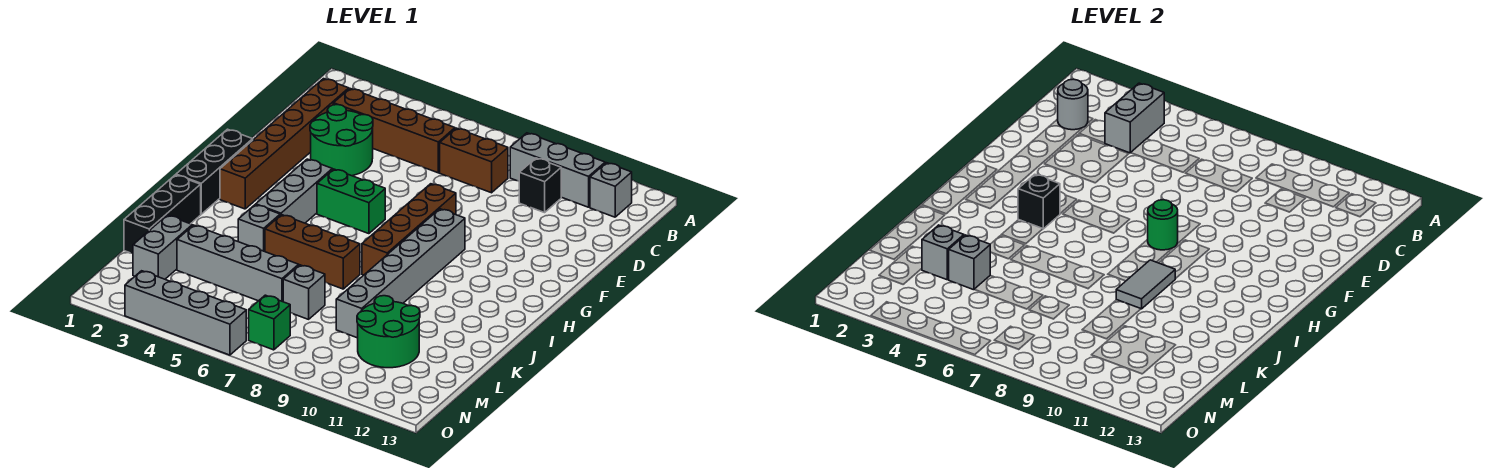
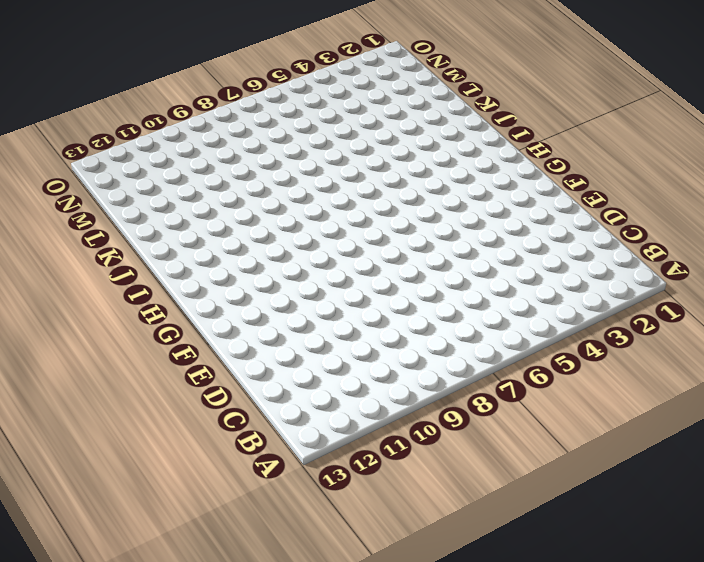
none -> grey 1x3 brick [510,133,605,207]
none -> grey 1x1 brick [590,163,632,217]
none -> brown 1x6 brick [220,79,349,209]

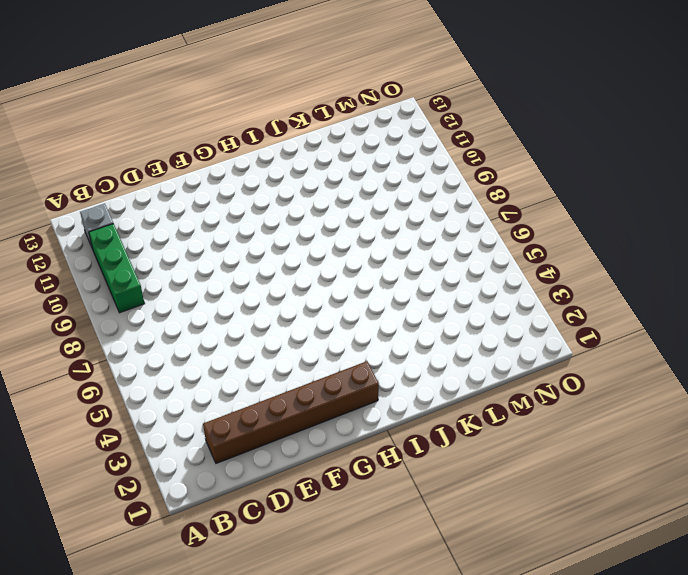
green 1x3 brick [89,224,145,313] -> grey 1x3 brick [510,133,605,207]
none -> brown 1x4 brick [333,89,455,173]
none -> brown 1x2 brick [440,128,508,193]
none -> black 1x1 brick [519,158,561,213]

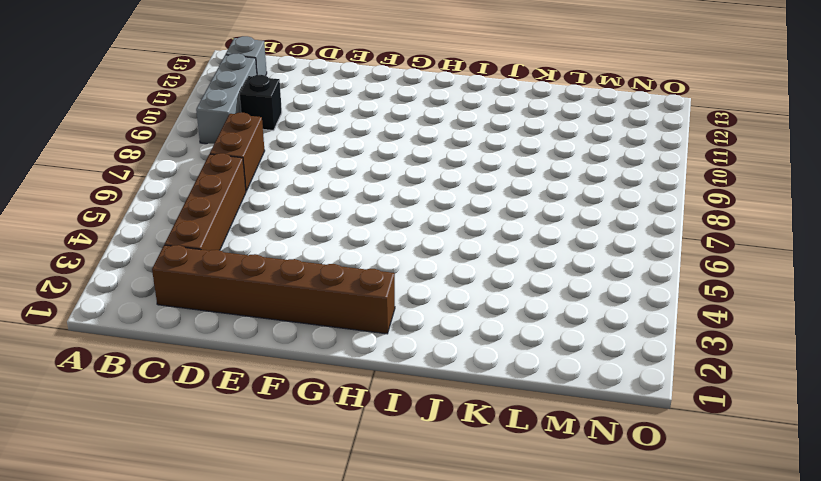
none -> green 2x2 round brick [310,105,373,176]
none -> brown 1x4 brick [362,184,456,275]
none -> black 1x3 brick [176,129,253,214]

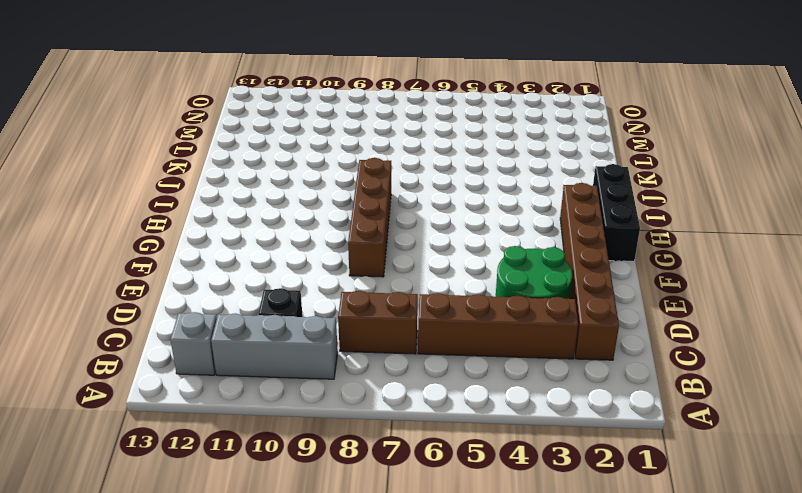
none -> grey 1x3 brick [256,159,332,223]
none -> green 1x2 brick [317,169,385,234]
none -> grey 1x6 brick [336,209,465,338]

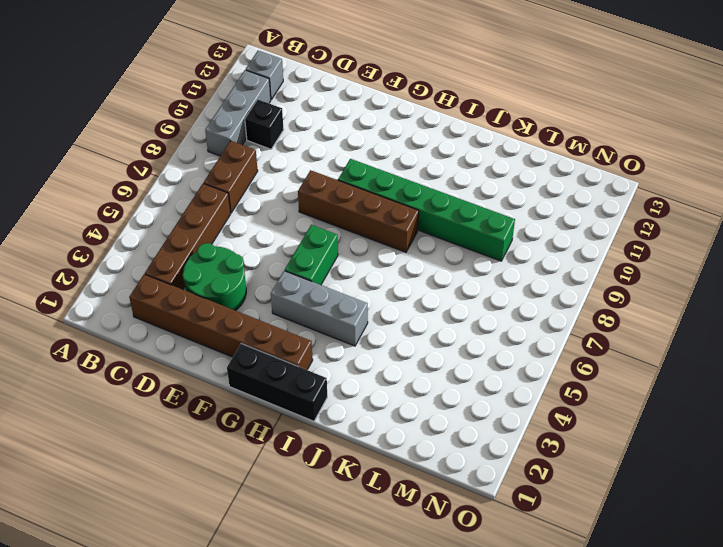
green 1x6 brick [338,159,515,261] -> grey 1x6 brick [336,209,465,338]
none -> black 1x3 brick [124,175,201,253]
none -> grey 1x1 brick [238,205,280,252]
none -> brown 1x3 brick [265,215,360,289]

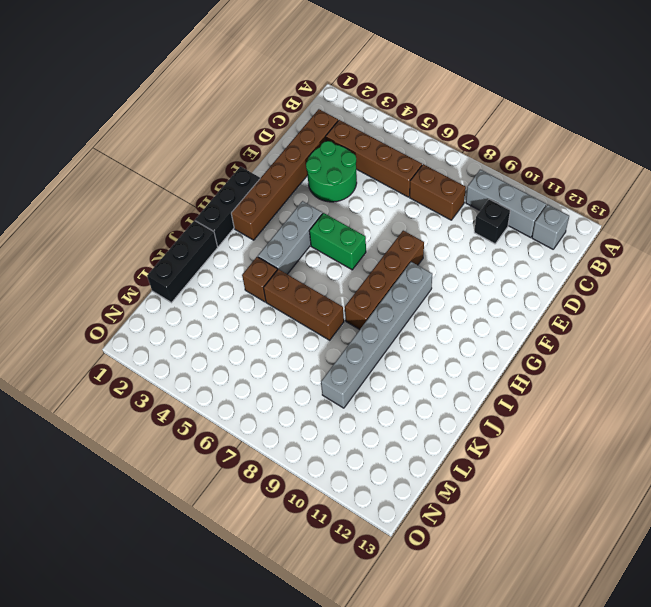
brown 1x1 brick [242,257,277,302] -> grey 1x1 brick [238,205,280,252]
none -> grey 1x2 brick [133,215,192,279]
none -> grey 1x4 brick [177,225,299,302]
none -> grey 1x1 brick [283,265,325,319]

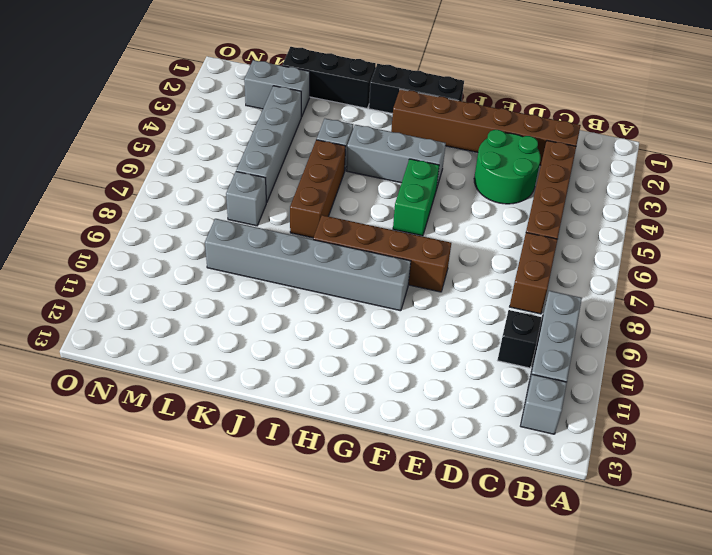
none -> green 2x2 round brick [357,296,420,368]
none -> green 1x1 brick [249,295,290,350]
none -> grey 1x4 brick [125,271,246,355]

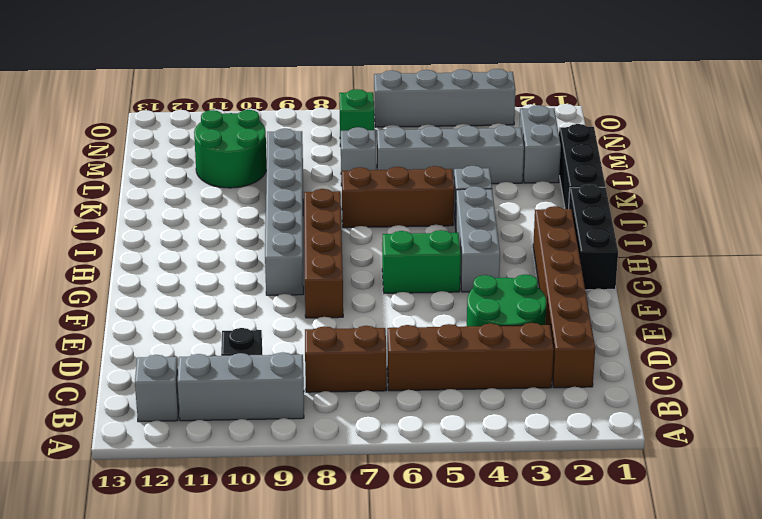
none -> grey 1x2 brick [1105,83,1164,153]
none -> grey 1x1 round brick [1058,79,1088,130]
none -> green 1x1 round brick [1148,200,1178,250]

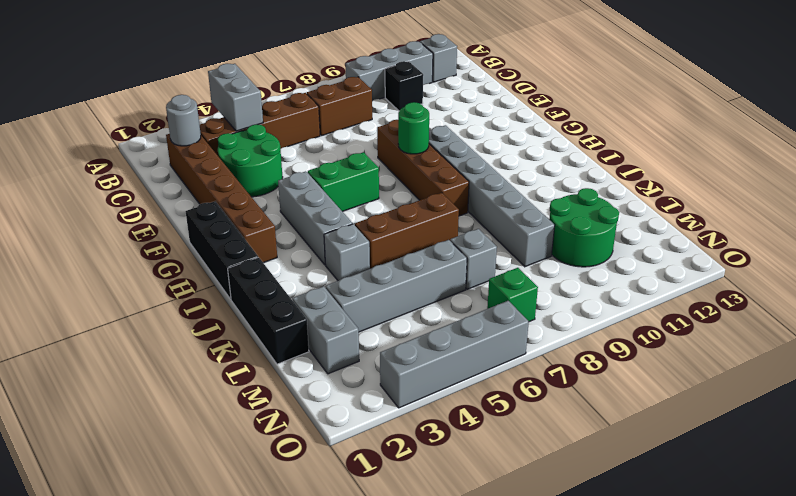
none -> black 1x1 brick [1018,174,1060,229]
none -> grey 1x2 tile [1116,260,1175,309]
none -> grey 1x1 brick [922,225,964,280]

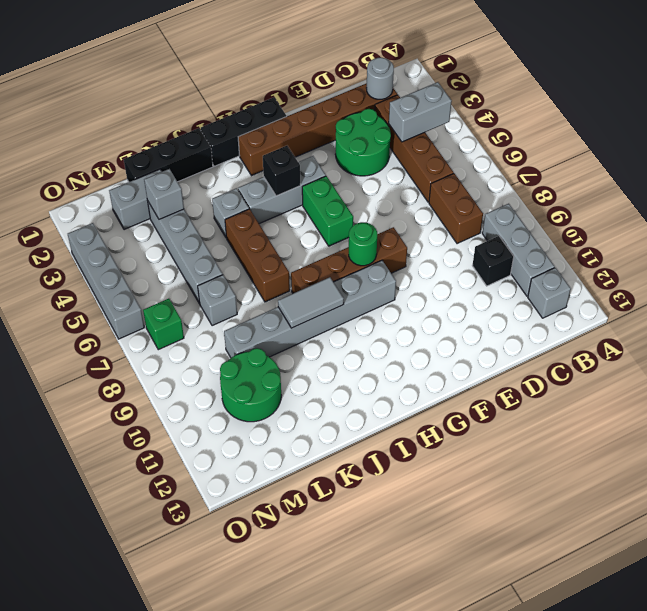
none -> grey 1x1 brick [949,235,991,290]

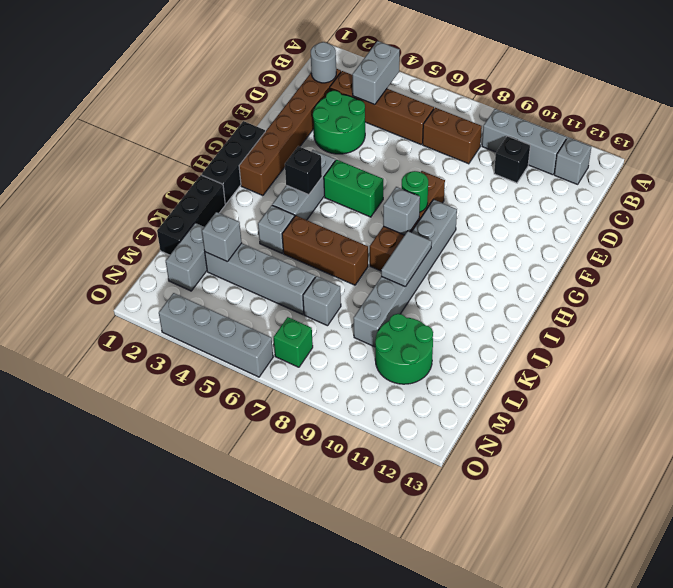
grey 1x1 brick [383,187,420,235] -> grey 1x1 brick moved to [949,235,991,290]

